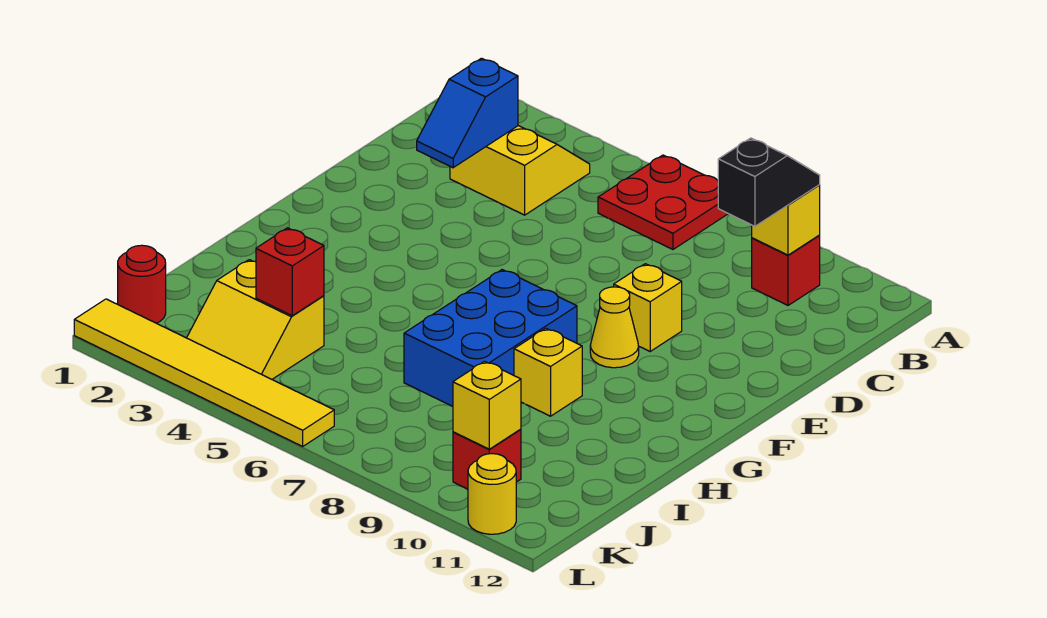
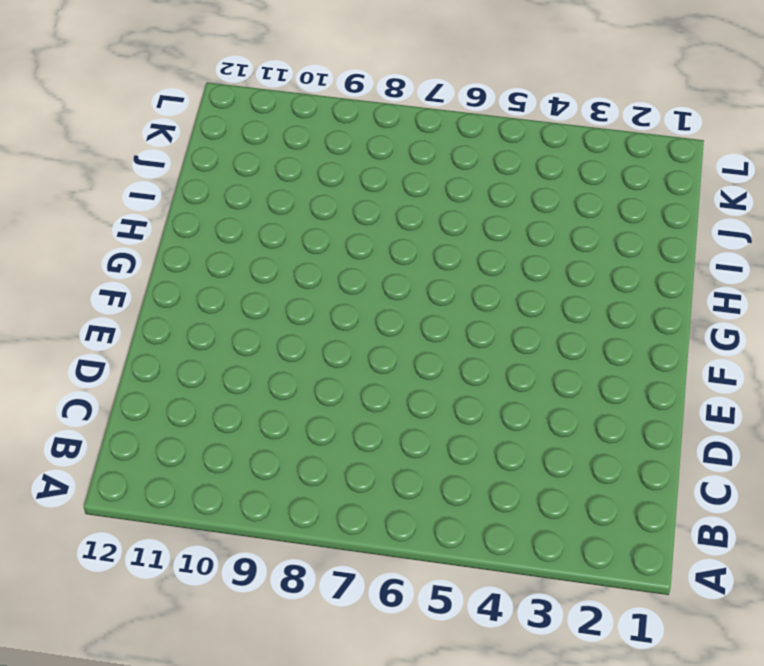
none -> red 2x2 plate [598,155,728,249]
none -> yellow 2x2 slope [450,126,590,215]
none -> red 1x1 brick [752,236,820,305]

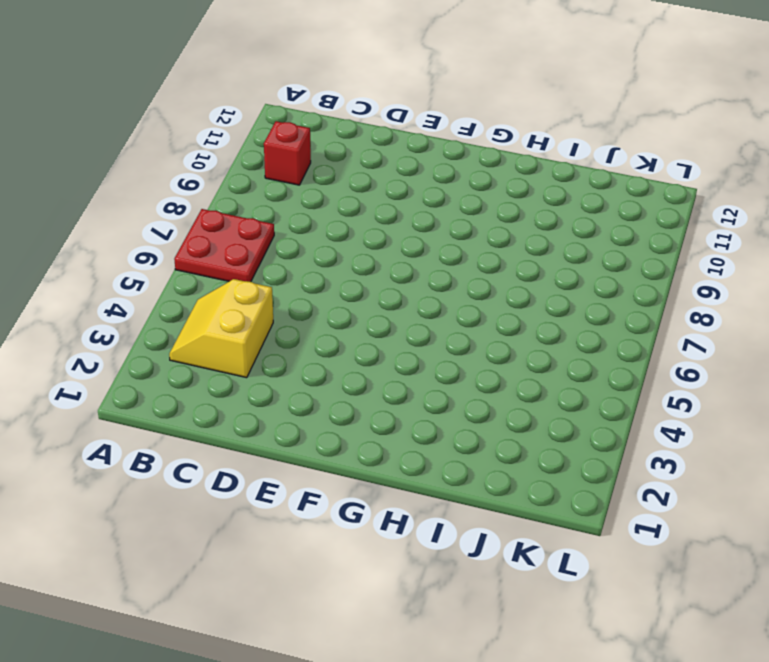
none -> yellow 1x1 brick [614,264,682,351]
none -> yellow 1x1 cone [590,287,639,368]
none -> blue 2x3 brick [404,270,577,407]

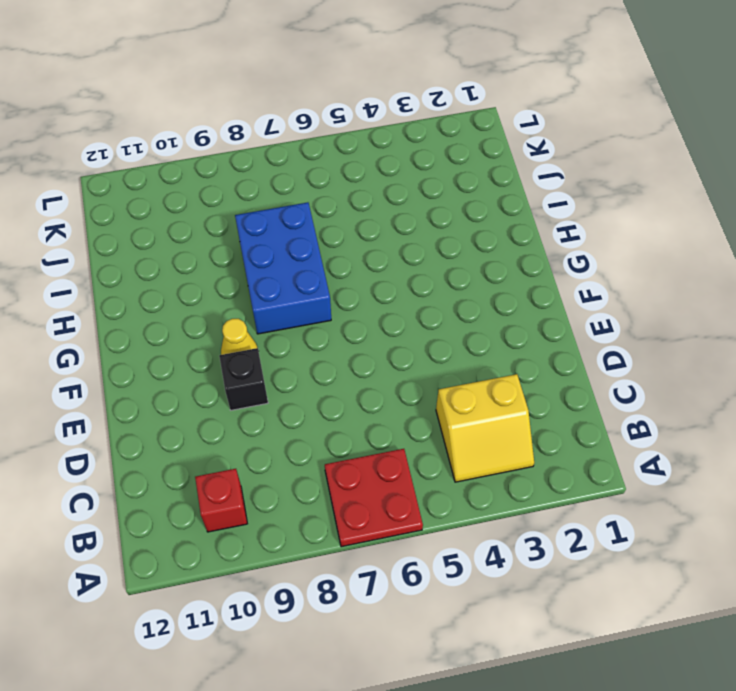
black 1x1 brick [219,348,268,410] -> yellow 1x1 brick [614,264,682,351]
none -> yellow 1x1 brick [514,328,582,416]
none -> yellow 2x2 slope [187,260,324,379]
none -> red 1x1 round brick [118,245,166,323]

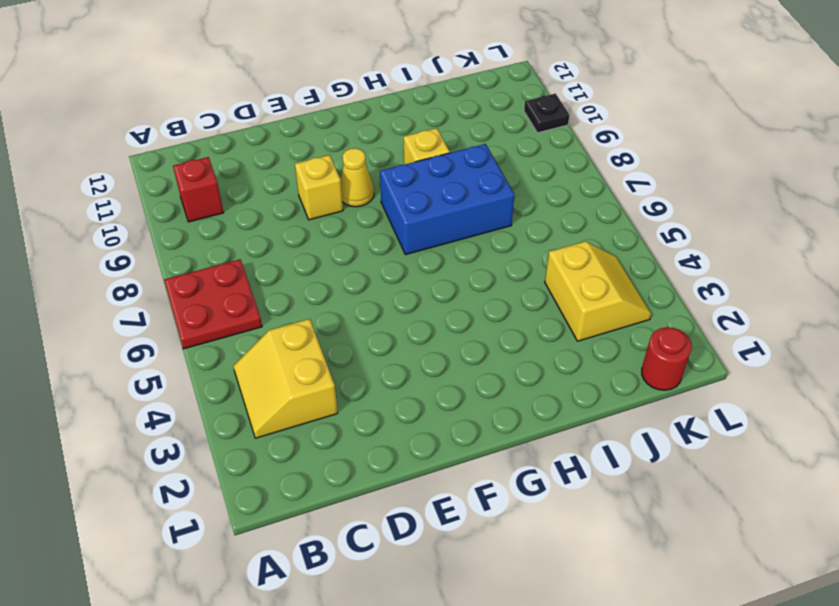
black 1x1 plate [524,94,569,133] -> none
none -> red 1x1 brick [453,429,521,489]
none -> yellow 1x6 tile [74,299,334,446]
none -> yellow 1x1 round brick [468,454,516,534]

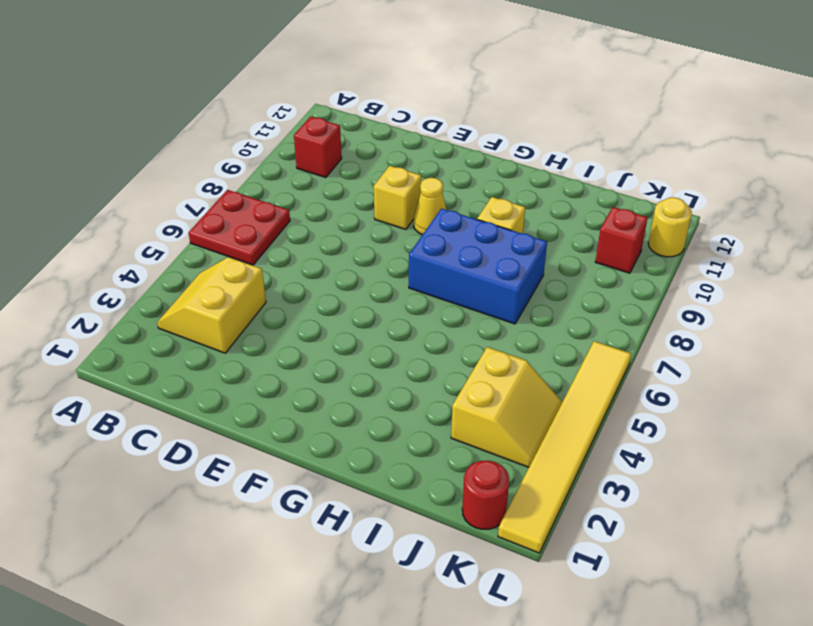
none -> yellow 1x1 brick [752,185,820,255]
none -> blue 1x2 slope [417,58,518,168]
none -> red 1x1 brick [256,228,324,316]

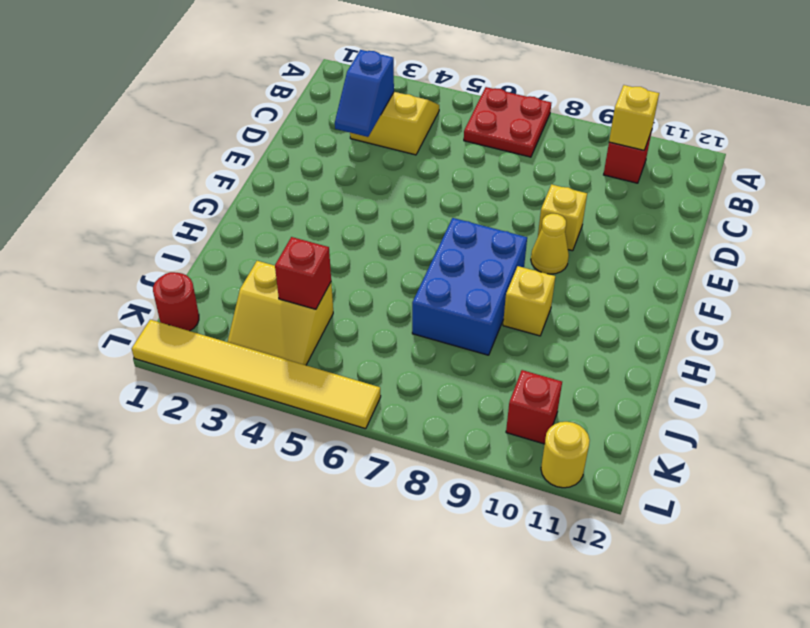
none -> yellow 1x1 brick [453,361,521,449]
none -> black 1x2 slope [718,138,820,226]

